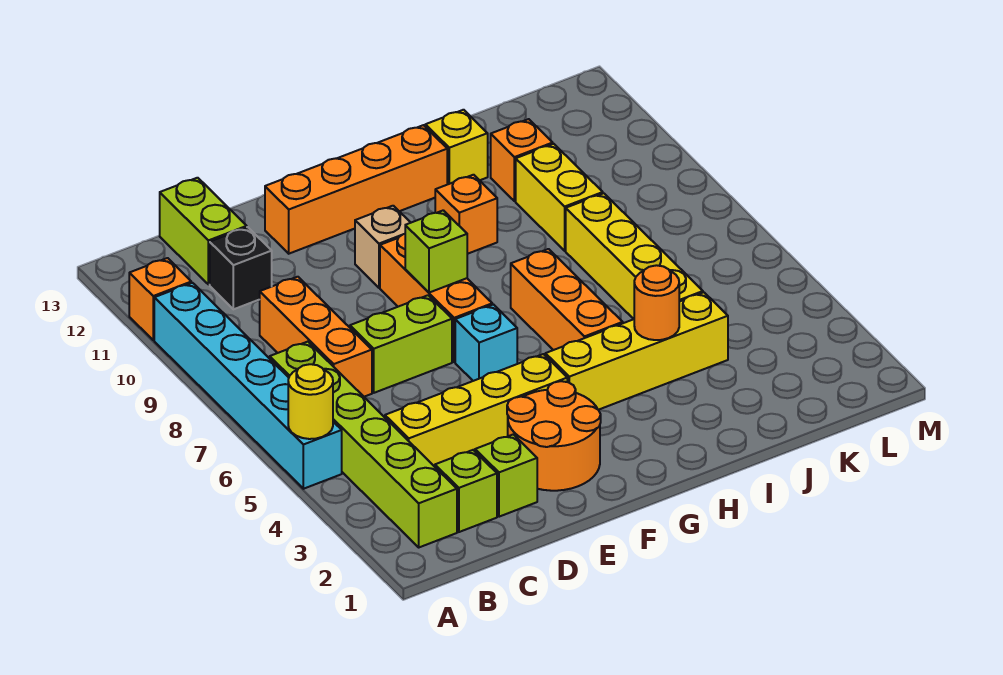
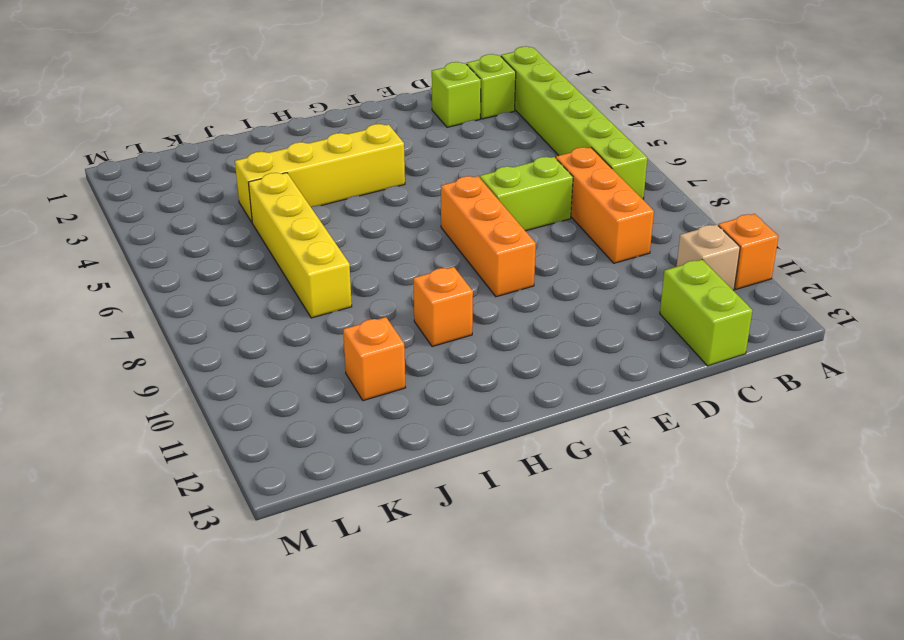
tan 1x1 brick [677,224,740,290] -> tan 1x1 brick moved to [355,206,411,288]
none -> cyan 1x6 brick [154,283,342,489]
none -> yellow 1x4 brick [385,354,567,467]
none -> black 1x1 brick [210,227,272,309]

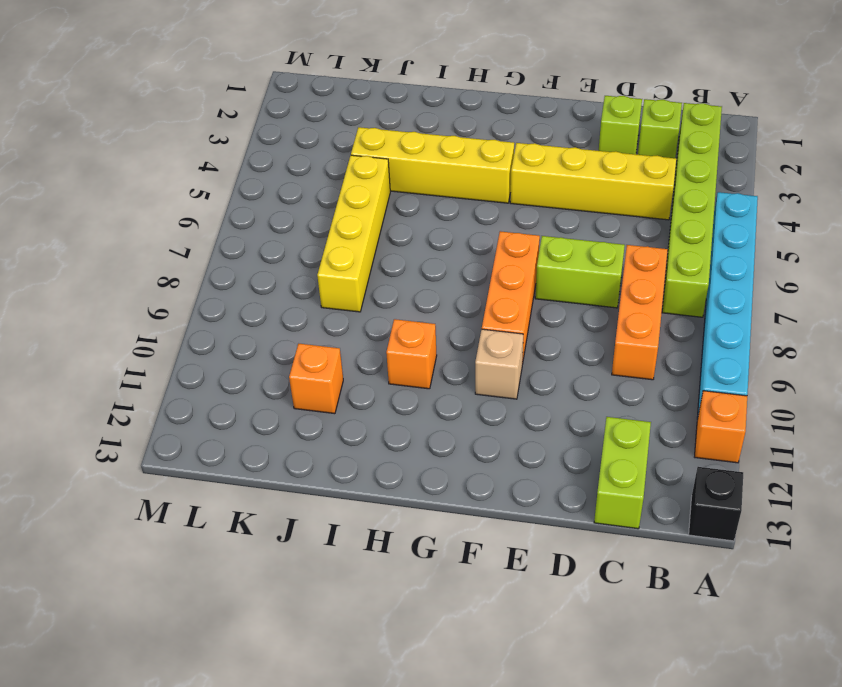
black 1x1 brick [689,467,743,541] -> black 1x1 brick moved to [210,227,272,309]
none -> orange 2x2 round brick [507,381,601,491]
none -> orange 1x4 brick [265,125,447,254]
none -> cyan 1x1 brick [455,305,517,381]

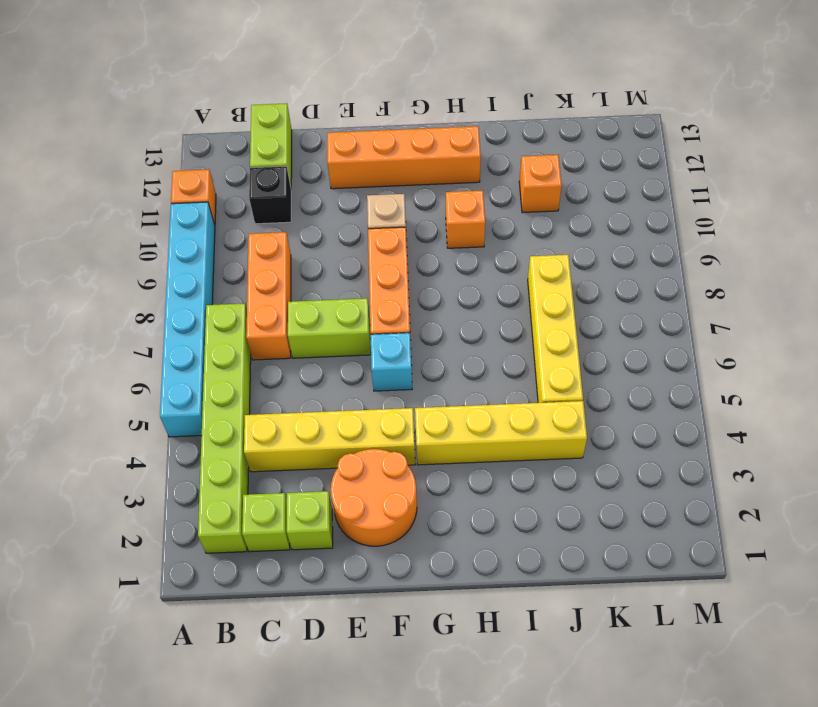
none -> orange 1x3 brick [511,249,623,350]
none -> yellow 1x1 brick [425,110,488,184]
none -> yellow 1x2 brick [516,144,603,251]

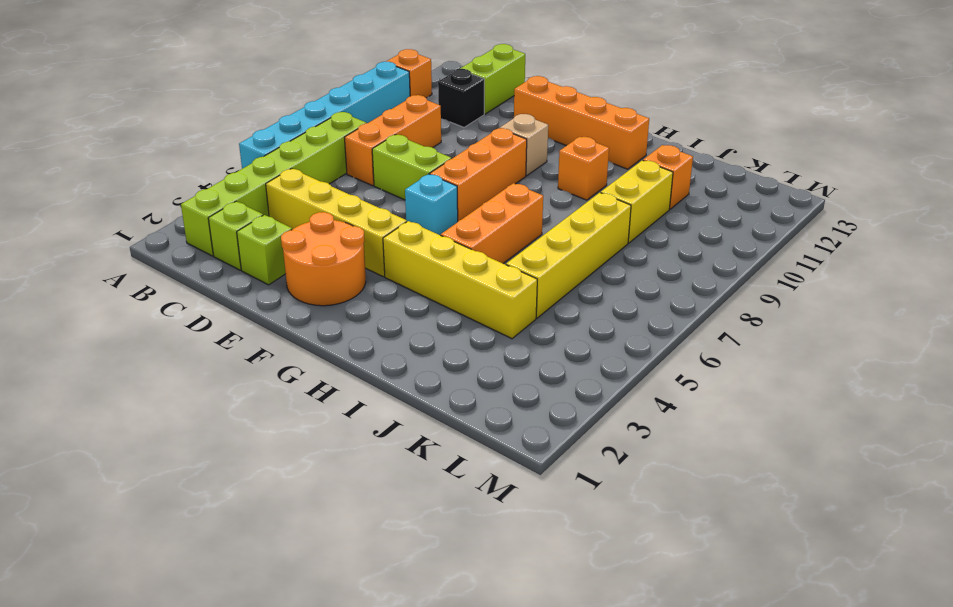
none -> yellow 1x1 brick [425,110,488,184]
none -> yellow 1x1 round brick [288,364,333,439]
none -> lime 1x1 brick [405,210,467,293]

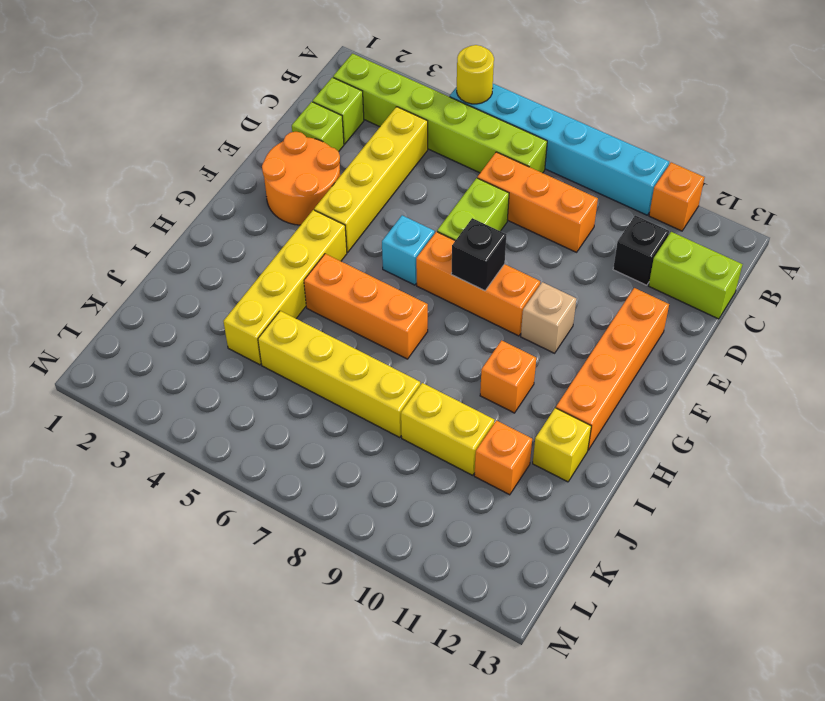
black 1x1 brick [451,218,506,291] -> lime 1x1 brick [405,210,467,293]
none -> orange 1x1 round brick [634,265,679,340]

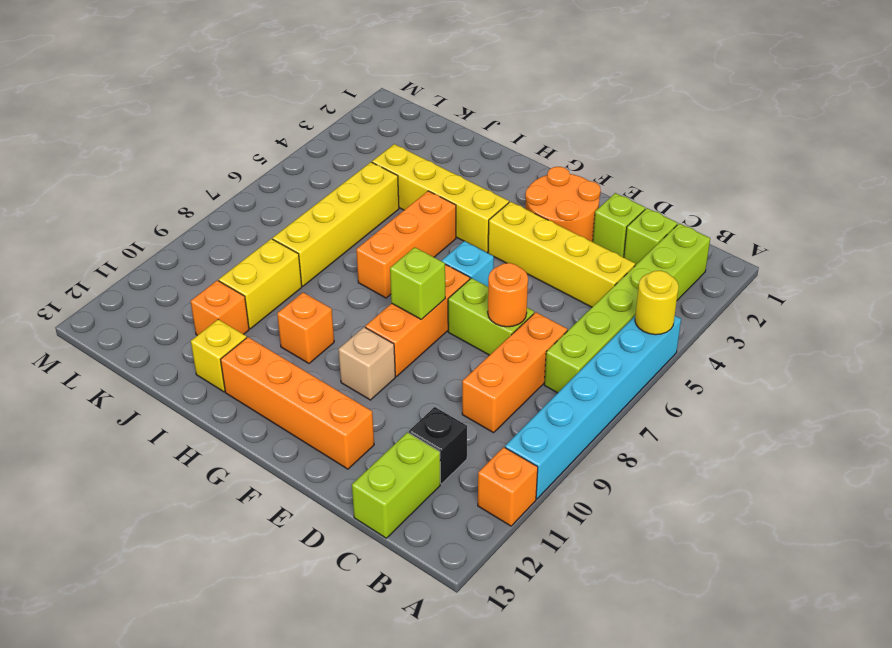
orange 1x1 round brick [488,263,528,327] -> orange 1x1 round brick moved to [634,265,679,340]

